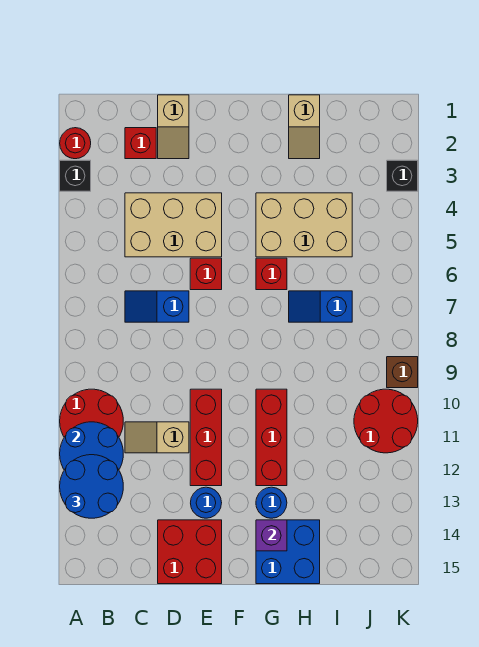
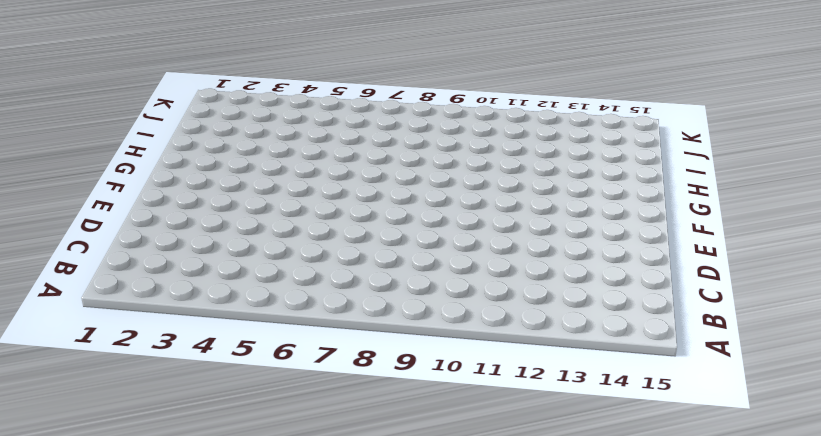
none -> red 1x1 round brick [60,128,91,159]
none -> black 1x1 brick [60,160,91,191]
none -> red 2x2 round brick [60,389,123,437]

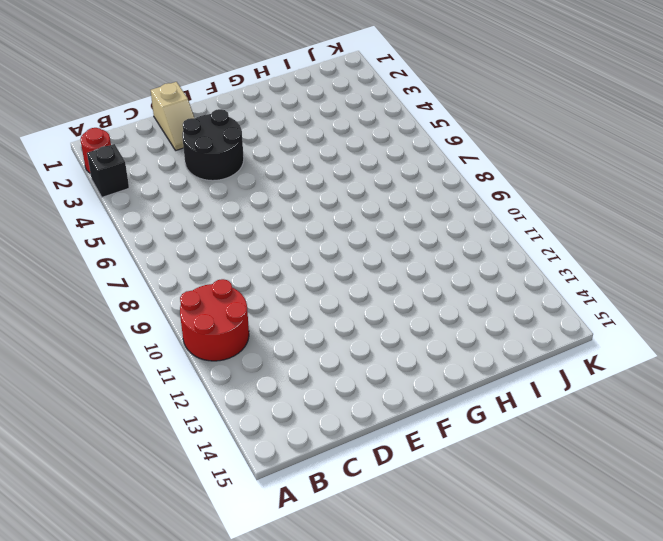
black 2x2 round brick [182,109,244,181] -> tan 2x3 brick [125,193,222,257]
none -> red 1x1 brick [125,128,156,159]
none -> blue 1x2 slope [125,291,189,322]
none -> tan 1x2 slope [125,422,189,453]

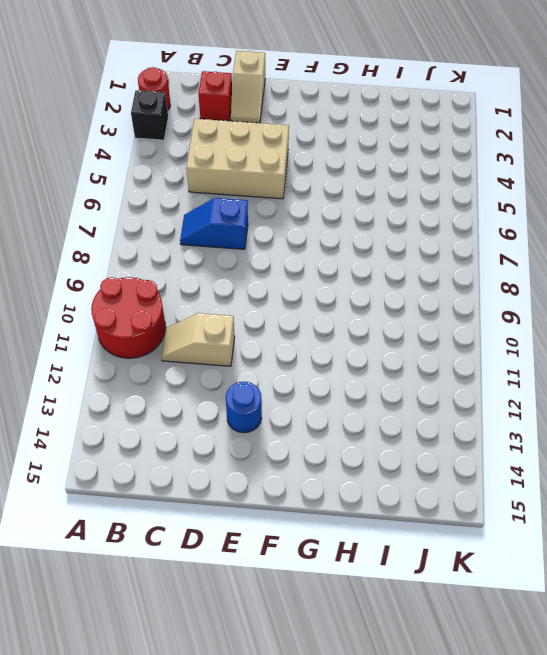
none -> red 2x2 brick [158,520,222,584]
none -> red 1x1 brick [190,258,222,290]
none -> red 1x3 brick [190,389,222,486]

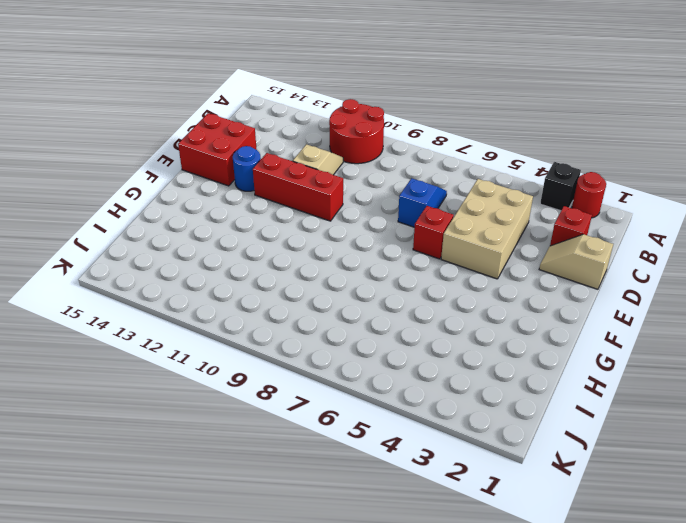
none -> tan 2x3 brick [256,193,352,257]
none -> red 1x1 brick [256,258,287,290]
none -> red 1x3 brick [256,389,287,486]

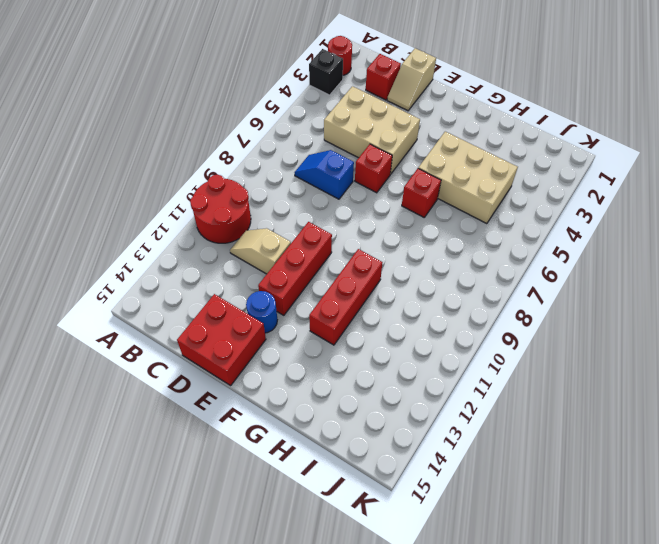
none -> blue 1x1 round brick [256,487,287,518]
none -> blue 2x2 brick [256,520,320,584]
none -> tan 1x2 slope [289,95,320,159]

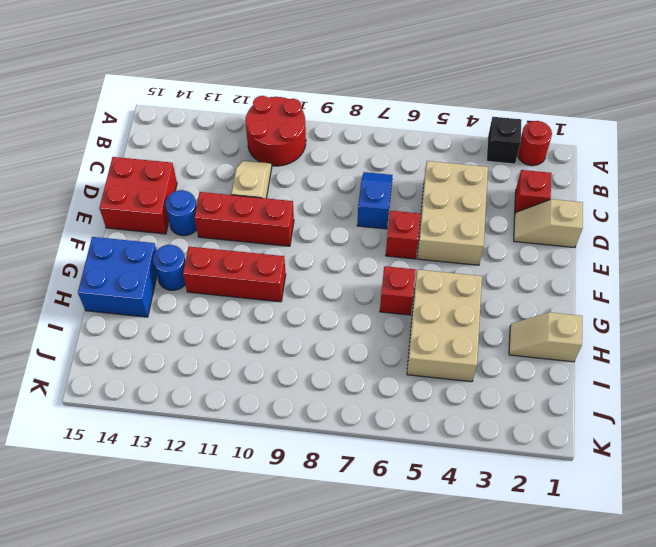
none -> blue 1x2 slope [289,291,352,322]
none -> red 2x2 round brick [354,389,418,453]
none -> black 1x1 brick [387,160,418,191]

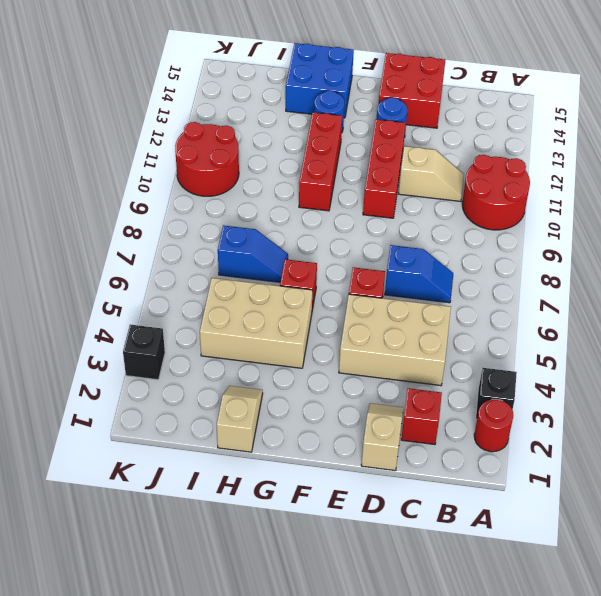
none -> brown 1x1 brick [387,357,418,388]
none -> blue 2x2 round brick [60,422,123,470]
none -> purple 1x1 brick [256,520,287,551]

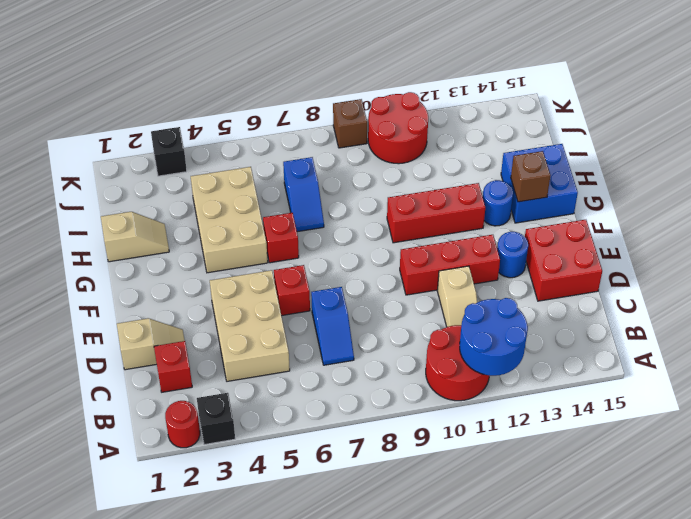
brown 1x1 brick [511,151,550,202] -> purple 1x1 brick [256,520,287,551]
none -> blue 2x2 round brick [60,455,123,518]

